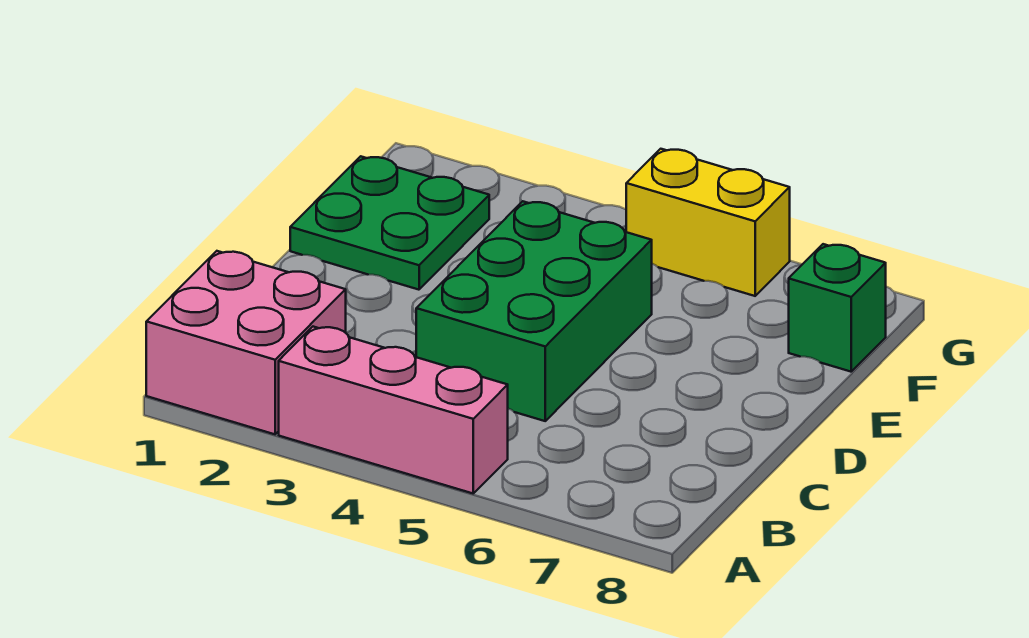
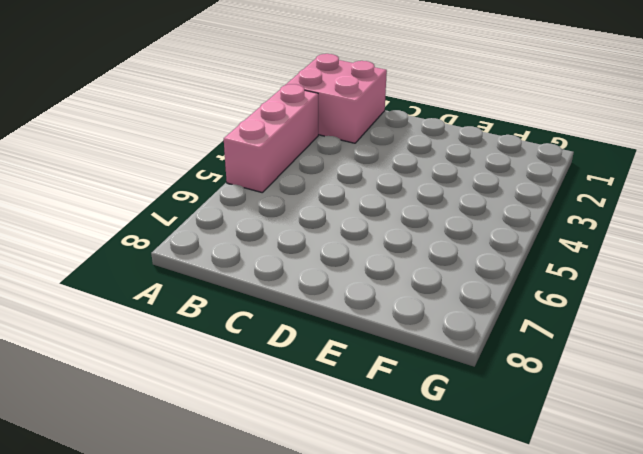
none -> green 2x3 brick [416,201,652,421]
none -> green 2x2 plate [290,156,489,290]

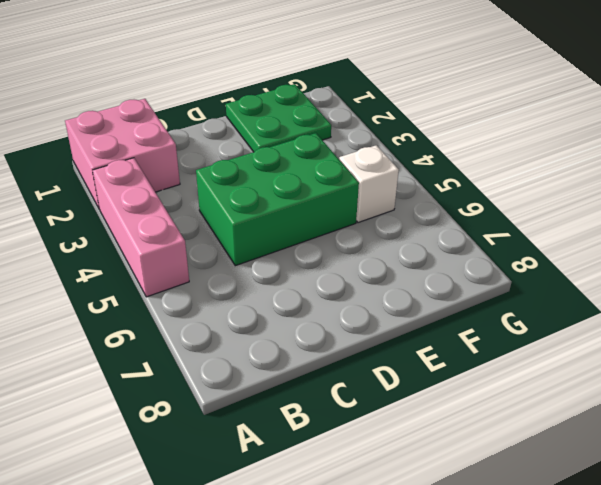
white 1x1 brick [339,145,399,223] -> none
none -> green 1x1 brick [789,244,886,372]
none -> yellow 1x2 brick [626,149,790,296]

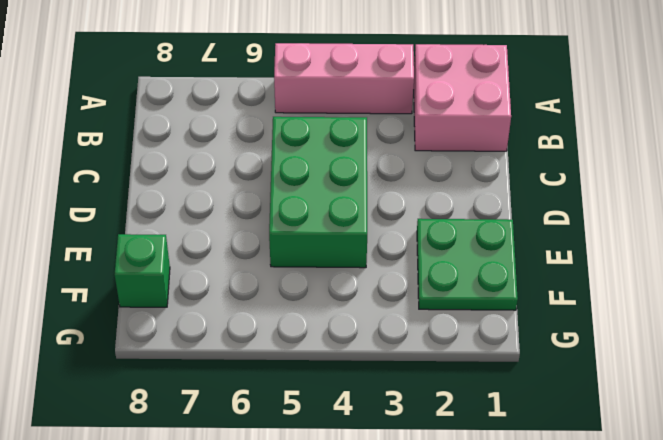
none -> yellow 1x2 brick [626,149,790,296]

